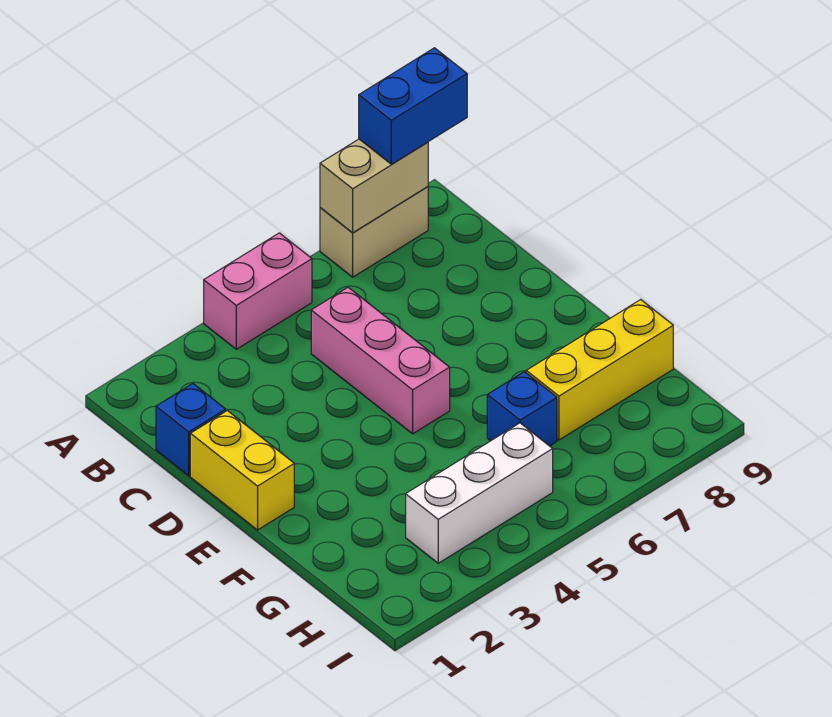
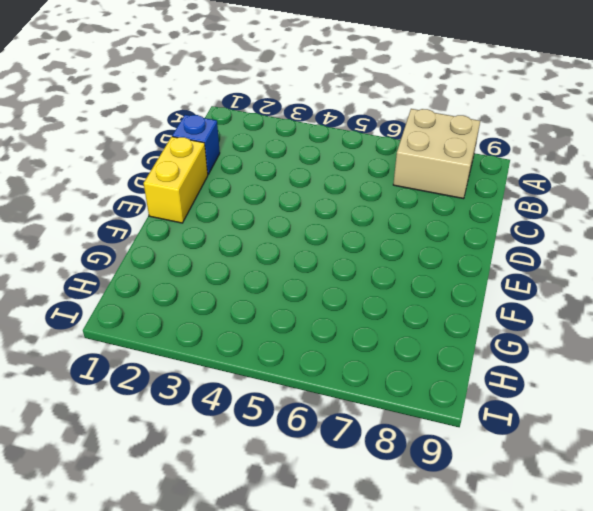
tan 2x2 brick [393,109,480,199] -> tan 1x2 brick [320,187,428,277]
none -> pink 1x2 brick [204,233,312,349]
none -> pink 1x3 brick [311,287,450,434]

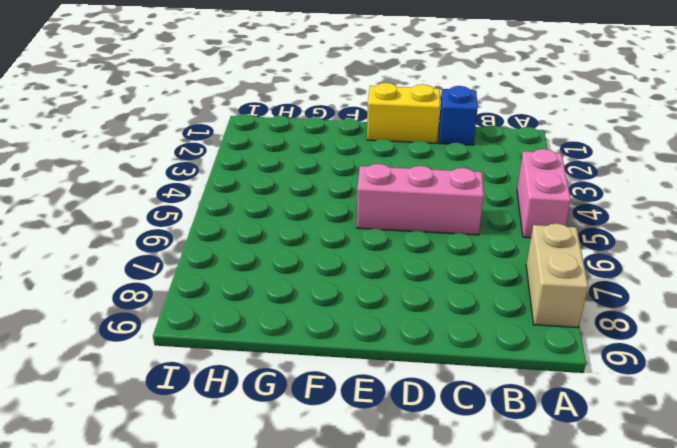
none -> blue 1x1 brick [487,372,557,446]
none -> yellow 1x3 brick [526,300,673,440]

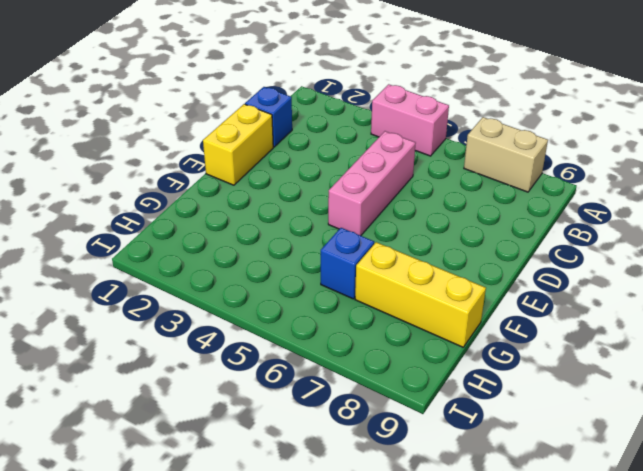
none -> white 1x3 brick [406,423,553,563]
none -> tan 1x2 brick [320,139,428,233]

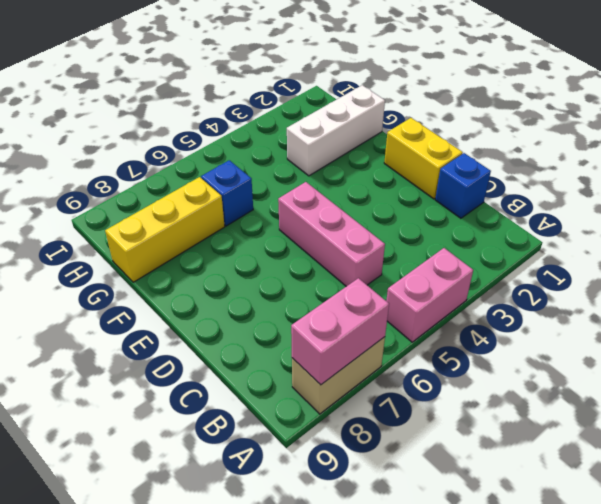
pink 1x2 brick [291,278,389,385] -> tan 1x2 brick [320,139,428,233]
white 1x3 brick [287,85,385,176] -> white 1x3 brick moved to [406,423,553,563]
none -> blue 1x2 brick [359,48,467,164]

